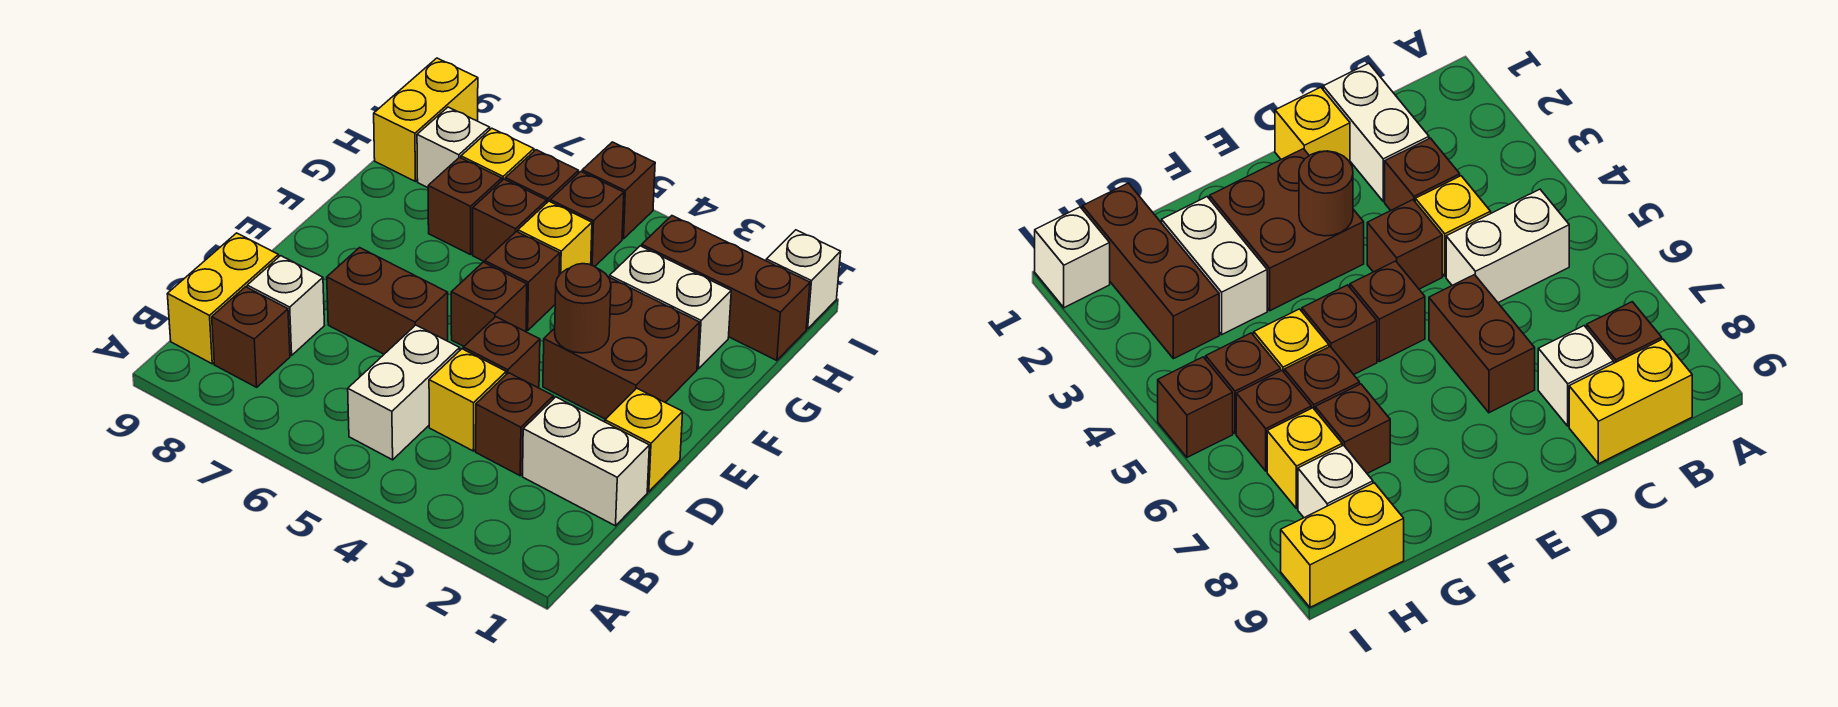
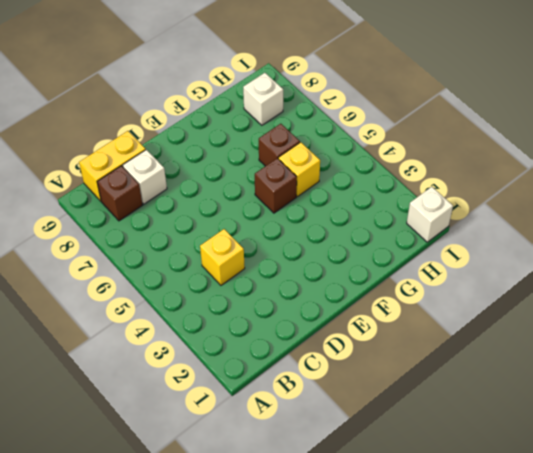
none -> white 1x2 brick [348,325,460,460]
none -> white 1x2 brick [523,397,649,526]
none -> brown 1x1 brick [476,373,553,476]

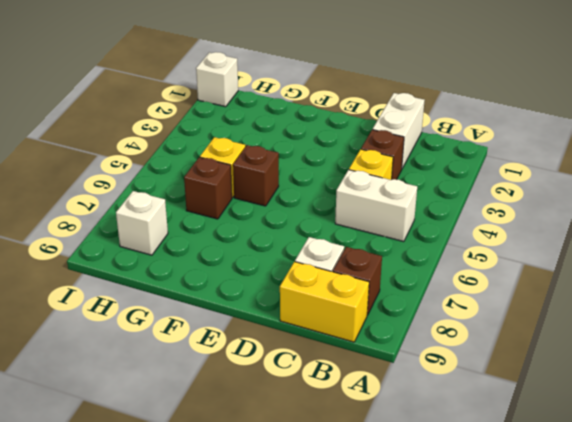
none -> yellow 1x1 brick [605,388,683,492]
none -> brown 1x1 brick [463,317,540,388]
none -> brown 1x2 brick [327,248,448,354]

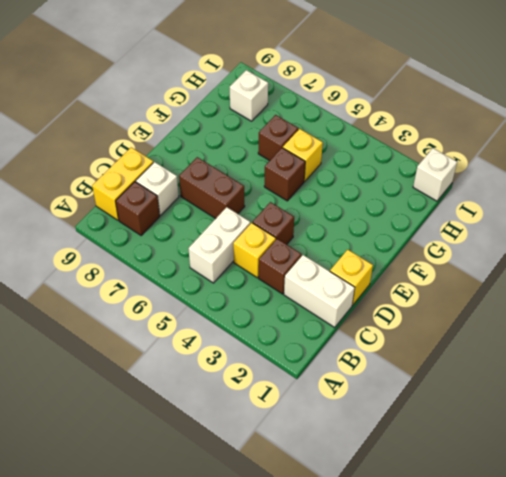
none -> brown 2x2 brick [543,277,700,419]
none -> brown 1x1 brick [451,262,527,346]
none -> white 1x2 brick [610,246,731,369]

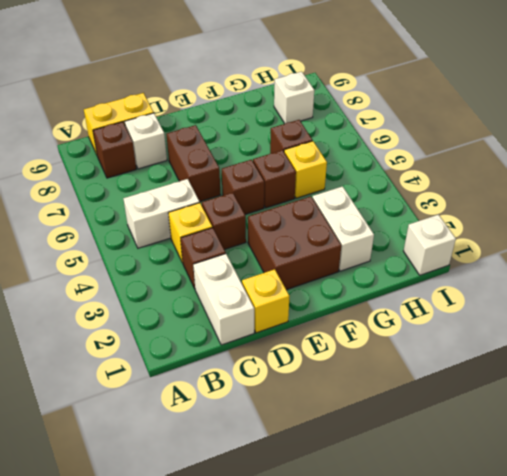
none -> brown 1x1 brick [428,158,502,255]
none -> brown 1x3 brick [642,216,810,361]
none -> brown 1x1 brick [550,172,624,267]

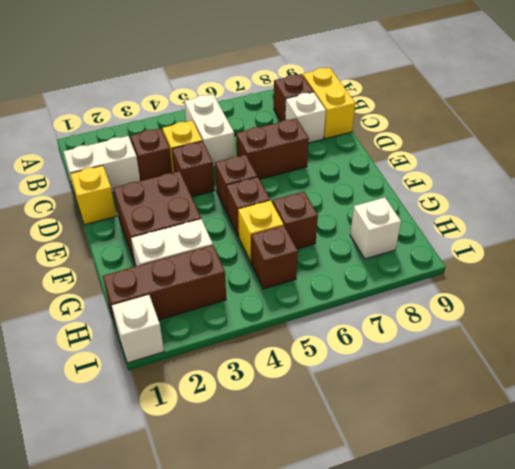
none -> brown 1x1 brick [428,158,502,255]
none -> brown 1x1 brick [505,150,579,202]
none -> yellow 1x1 brick [461,128,534,180]

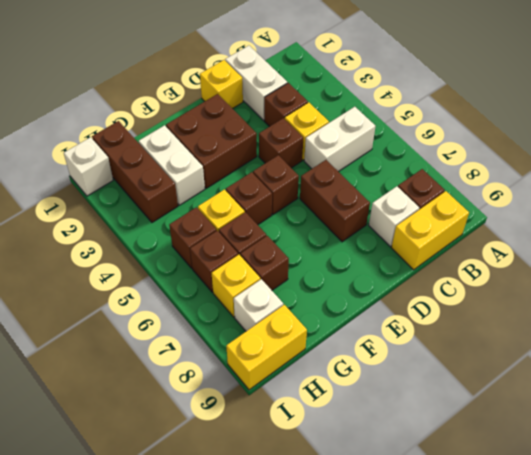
none -> brown 1x1 brick [582,142,655,239]
none -> brown 1x1 round brick [555,264,611,353]

